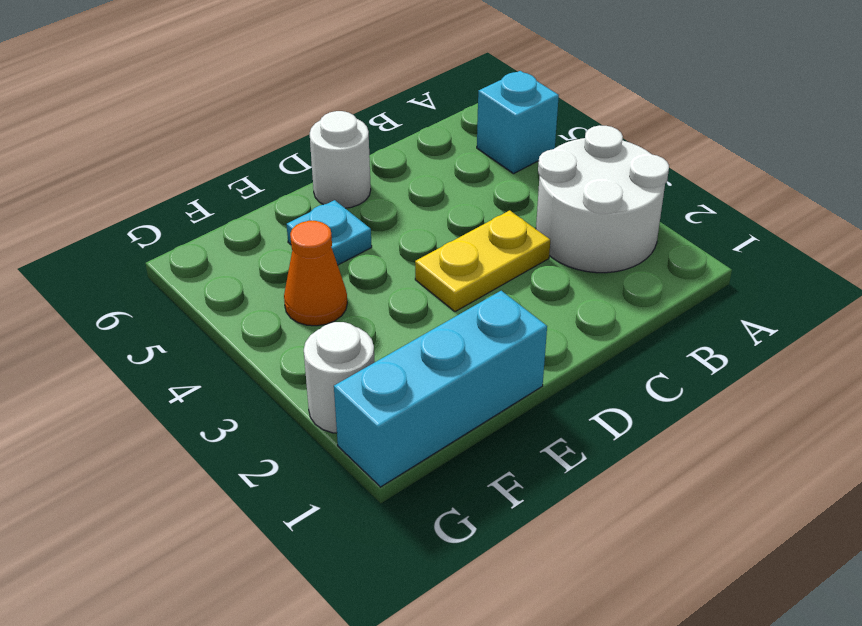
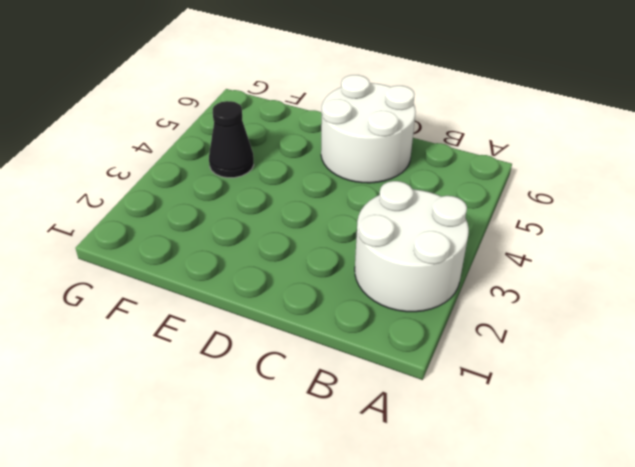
white 2x2 round brick [321,75,416,183] -> white 1x1 round brick [310,111,371,208]
black 1x1 cone [209,101,254,178] -> orange 1x1 cone [284,221,347,326]
none -> cyan 1x1 brick [477,71,559,174]
none -> yellow 1x2 plate [415,210,550,312]

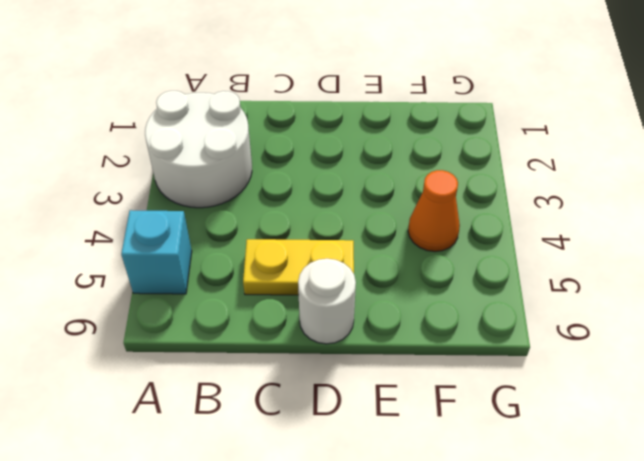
yellow 1x2 plate [243,239,354,295] -> yellow 1x2 plate moved to [415,210,550,312]
none -> cyan 1x3 brick [334,291,547,487]
none -> cyan 1x1 plate [287,200,372,265]

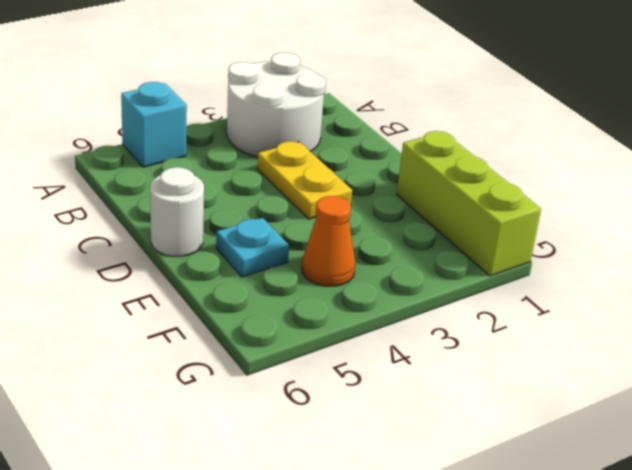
lime 1x3 brick [397,131,541,276] -> cyan 1x3 brick [334,291,547,487]
none -> white 1x1 round brick [304,322,375,433]

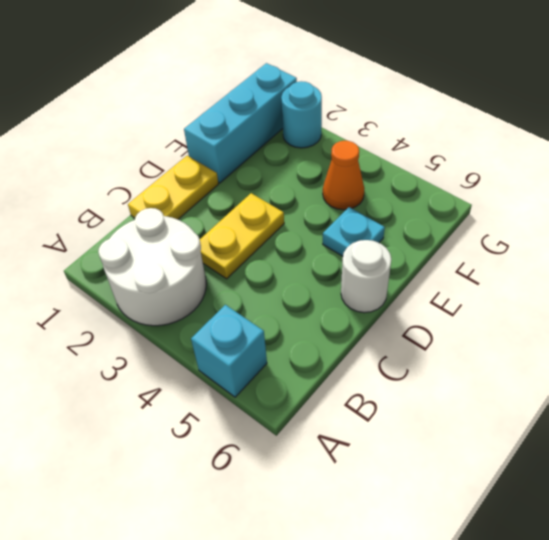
yellow 1x2 plate [128,156,218,219] -> none
cyan 1x1 round brick [281,81,322,148] -> white 1x1 round brick [304,322,375,433]

